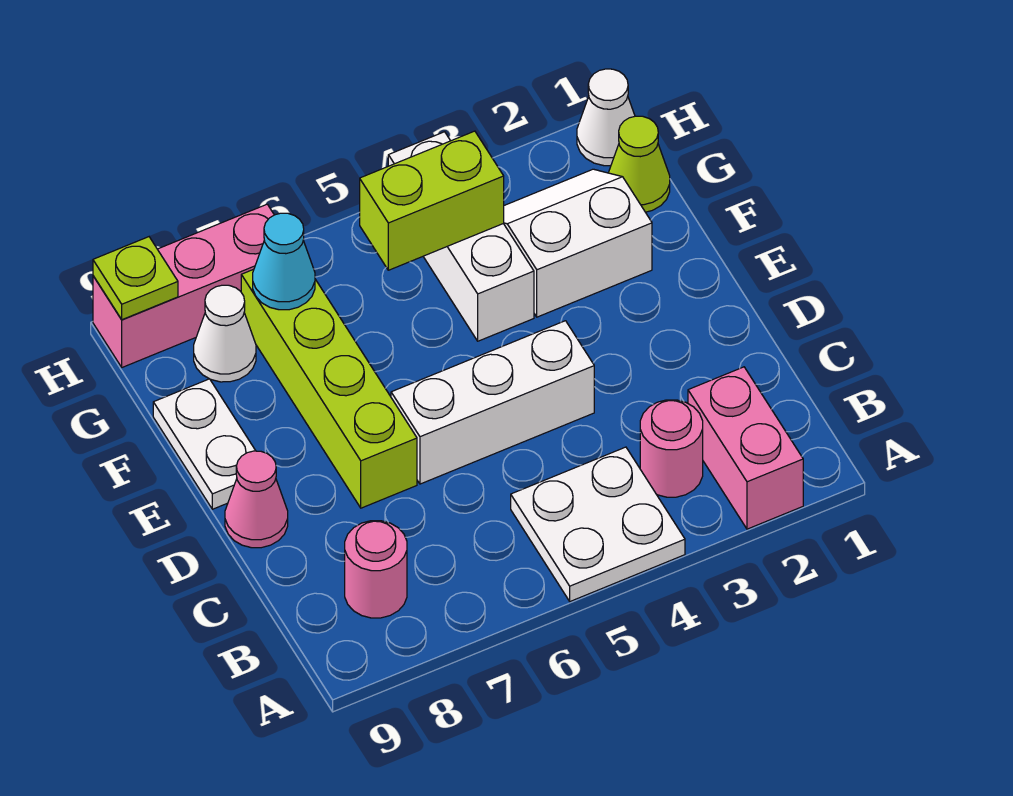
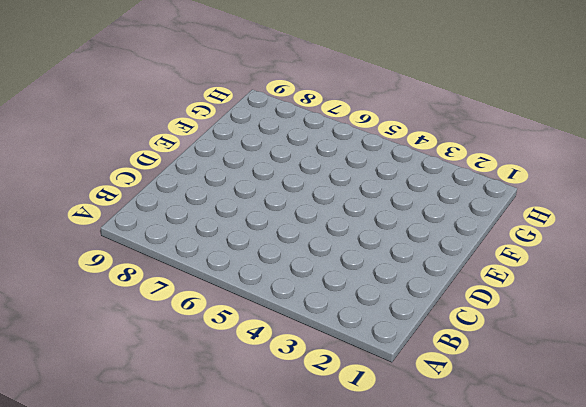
none -> pink 1x2 brick [688,367,803,529]
none -> white 2x2 plate [511,447,685,601]
none -> pink 1x1 round brick [640,400,703,497]

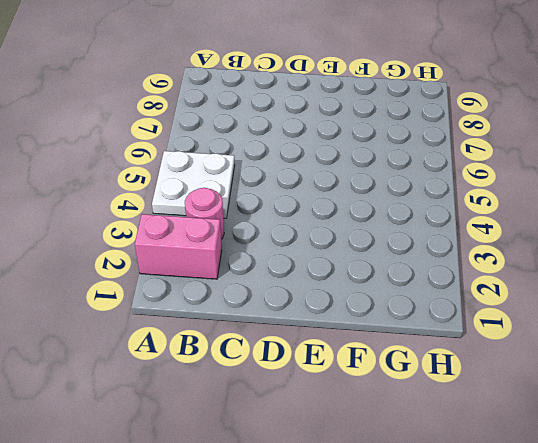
none -> pink 1x1 round brick [345,521,407,618]
none -> white 1x3 brick [391,321,594,484]
none -> lime 1x4 brick [241,269,417,508]

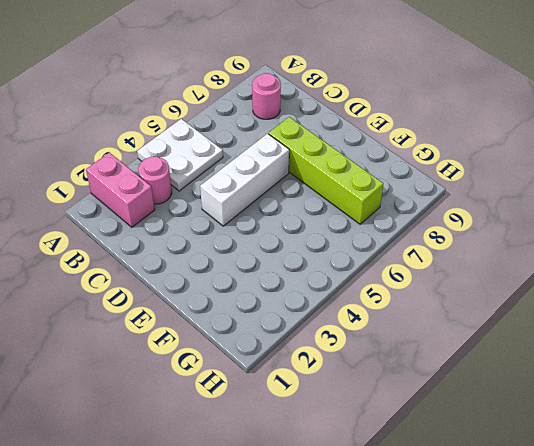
none -> pink 1x1 cone [225,451,288,548]
none -> white 1x2 plate [153,379,256,509]
none -> white 2x2 slope [503,169,652,317]

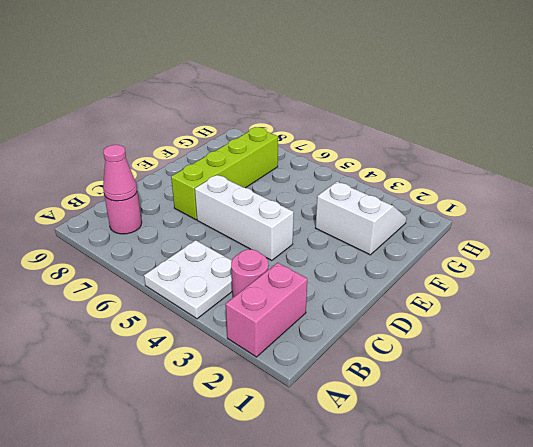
pink 1x1 cone [103,145,137,201] -> pink 1x1 cone moved to [225,451,288,548]
none -> white 1x2 plate [153,379,256,509]
none -> white 1x3 brick [388,132,534,341]
none -> lime 1x1 cone [609,116,670,212]

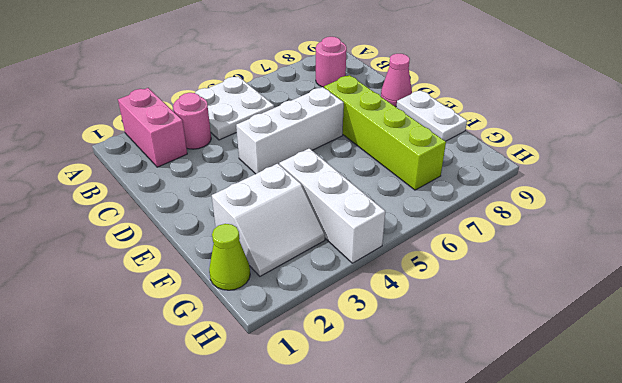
none -> white 1x1 cone [194,285,256,382]
none -> white 1x1 cone [577,69,635,166]
none -> pink 1x3 brick [93,204,274,367]

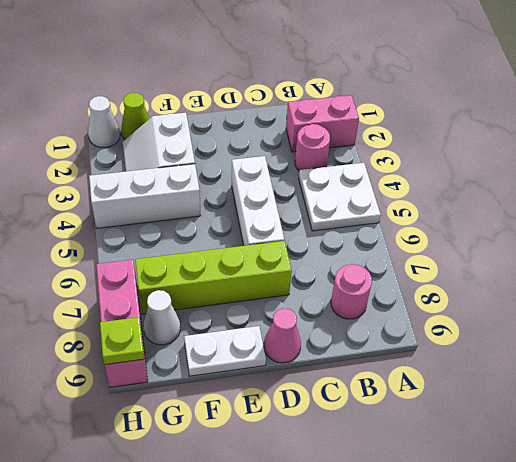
none -> lime 1x2 brick [360,131,504,270]
none -> cyan 1x1 cone [253,213,315,310]

